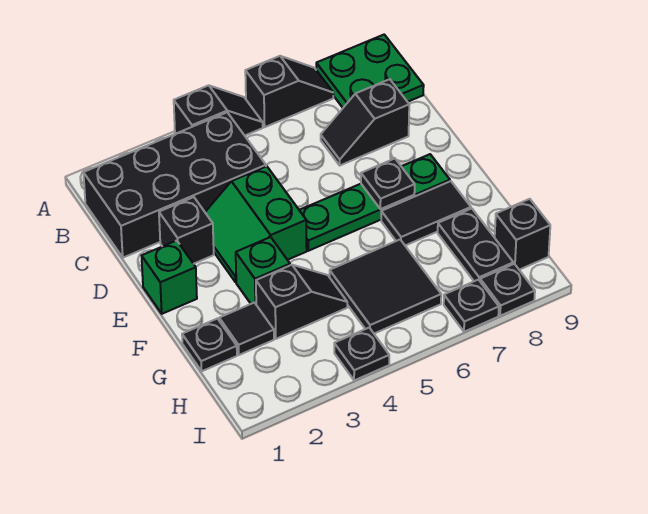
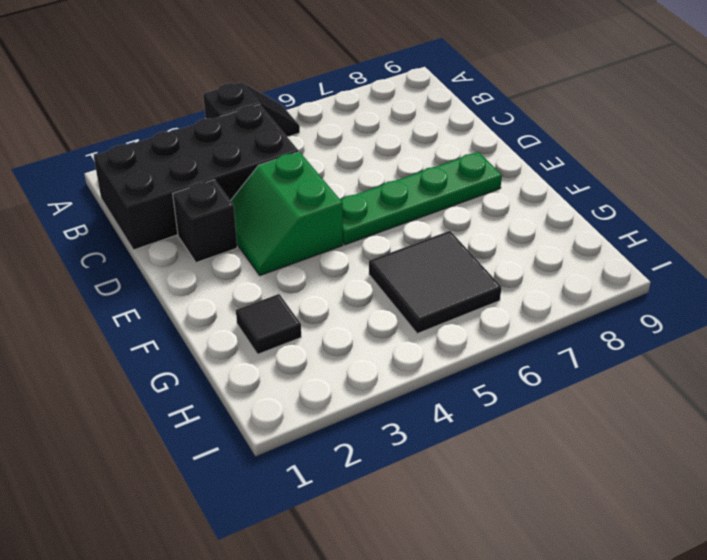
none -> black 1x2 slope [245,56,333,127]
none -> green 2x2 plate [316,35,424,108]
none -> black 1x2 slope [321,79,409,165]

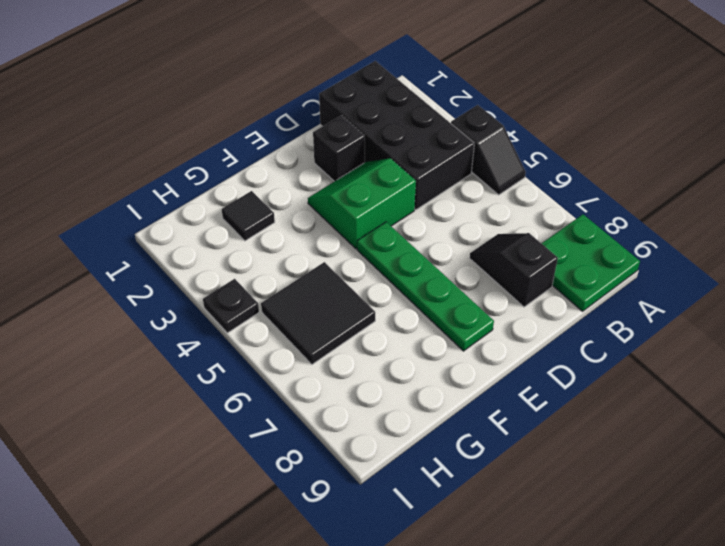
none -> black 1x2 slope [245,56,333,127]
none -> green 1x1 brick [142,241,197,314]
none -> green 1x1 brick [236,237,290,304]

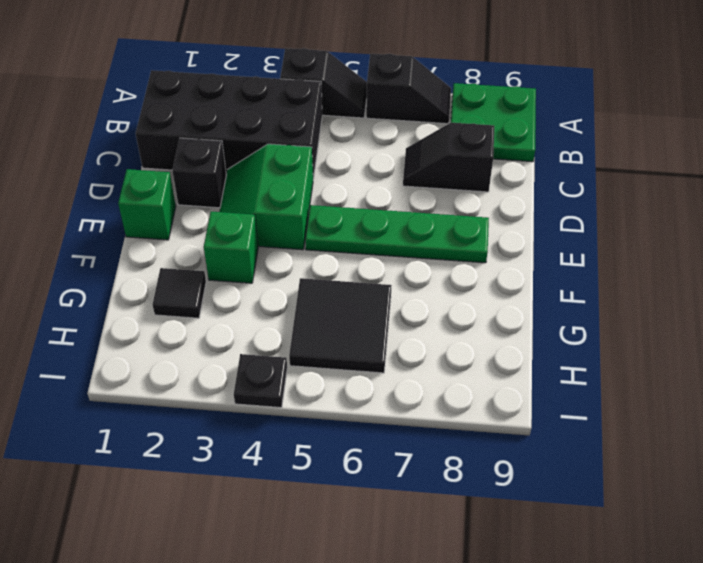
none -> black 1x2 tile [381,181,471,246]
none -> black 1x1 plate [182,319,237,371]
none -> black 1x2 slope [256,265,347,339]

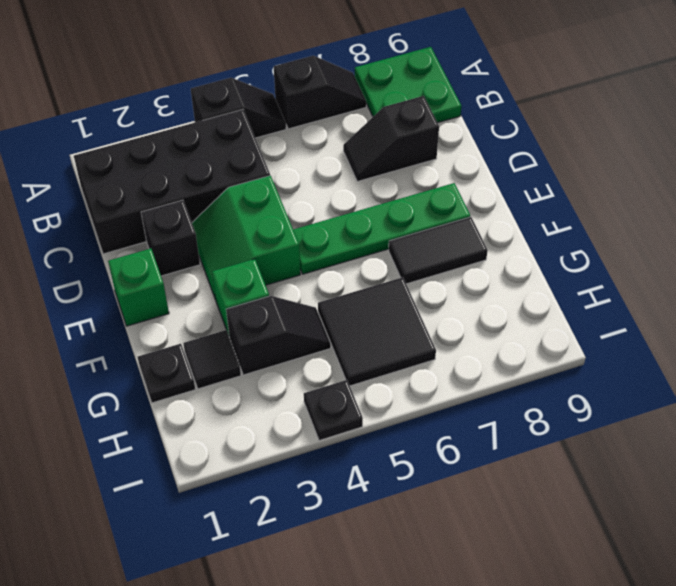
none -> black 1x2 plate [438,208,513,281]
none -> black 1x1 brick [495,199,550,270]
none -> black 1x1 plate [444,280,499,332]

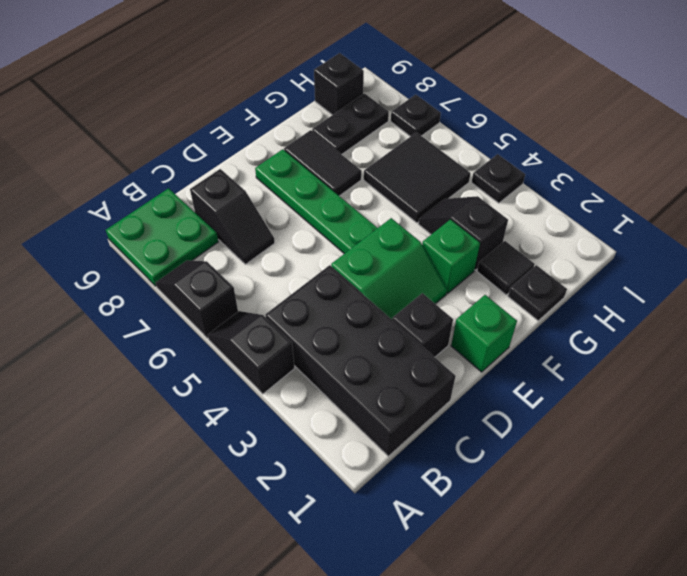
none -> black 1x1 plate [480,264,535,316]
none -> black 1x1 plate [361,159,415,209]

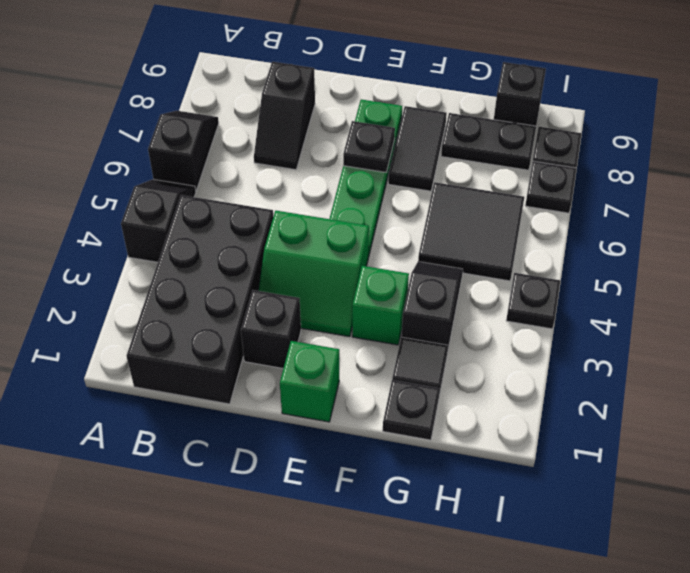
none -> green 2x2 plate [316,35,424,108]

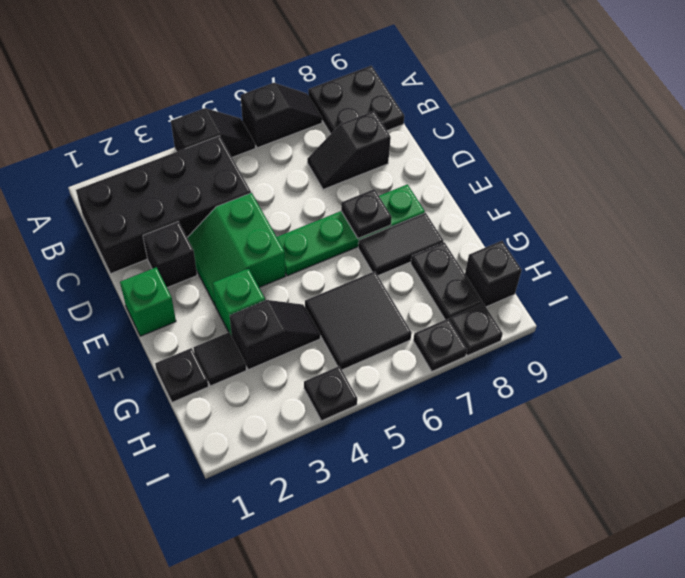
black 2x2 plate [308,66,404,134] -> green 2x2 plate [316,35,424,108]

